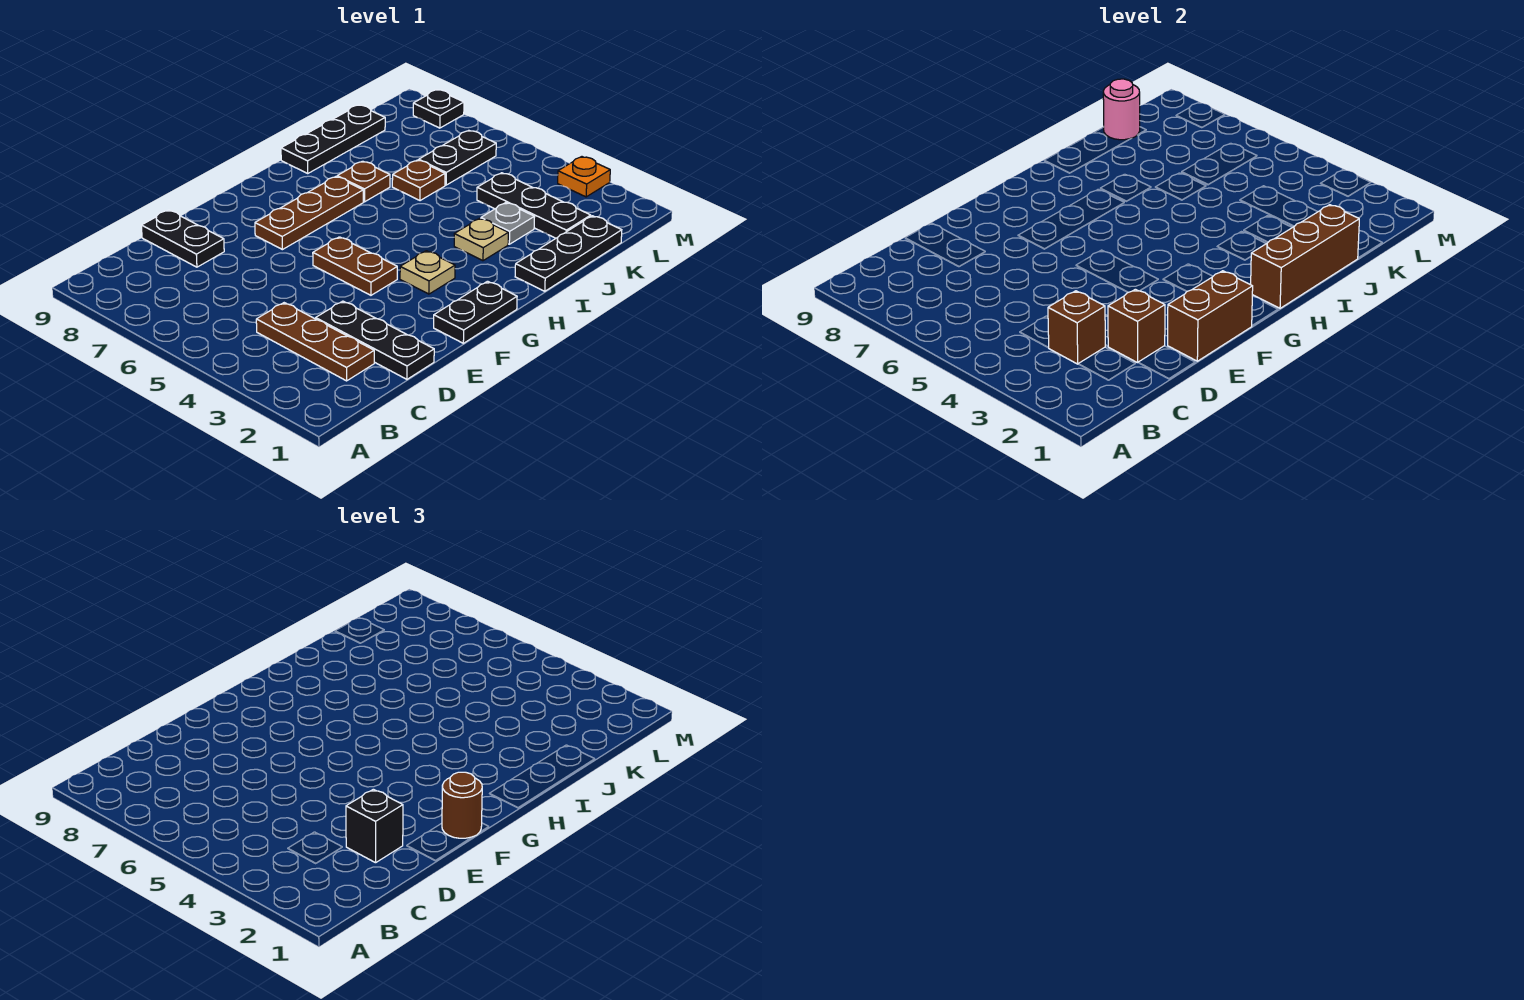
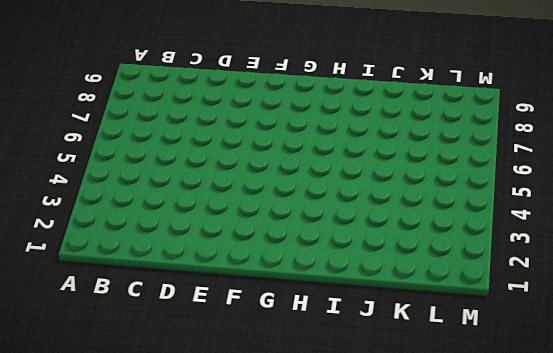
none -> brown 1x3 plate [256,303,374,381]
none -> black 1x3 plate [316,301,434,379]
none -> black 1x2 plate [141,210,224,267]

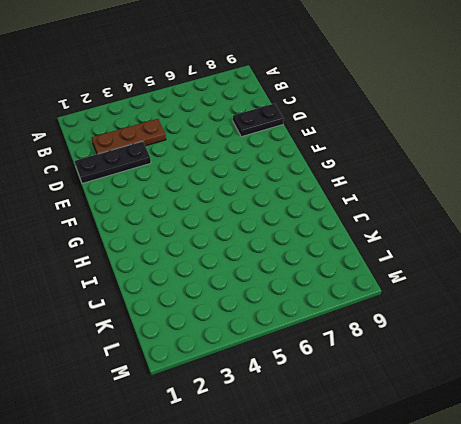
none -> black 1x2 plate [434,281,517,343]
none -> brown 1x2 plate [313,237,397,295]
none -> brown 1x3 plate [255,177,363,250]

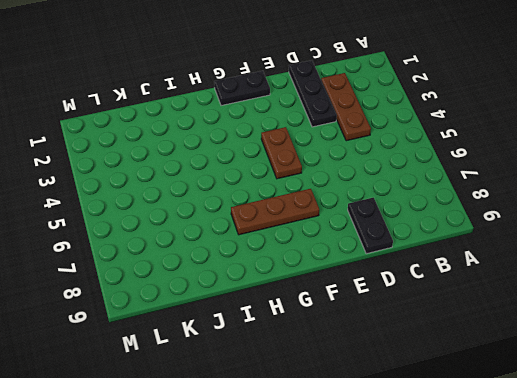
none -> tan 1x1 plate [400,251,455,294]
none -> black 1x3 plate [515,216,622,291]
none -> tan 1x1 plate [454,218,508,261]

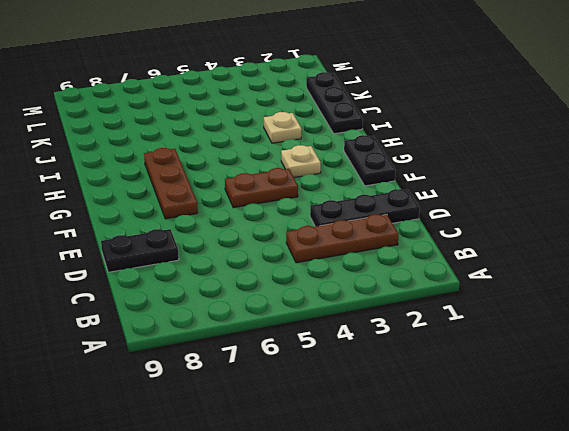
none -> brown 1x1 plate [337,161,390,202]
none -> black 1x3 plate [281,105,385,173]
none -> grey 1x1 plate [481,203,535,244]

